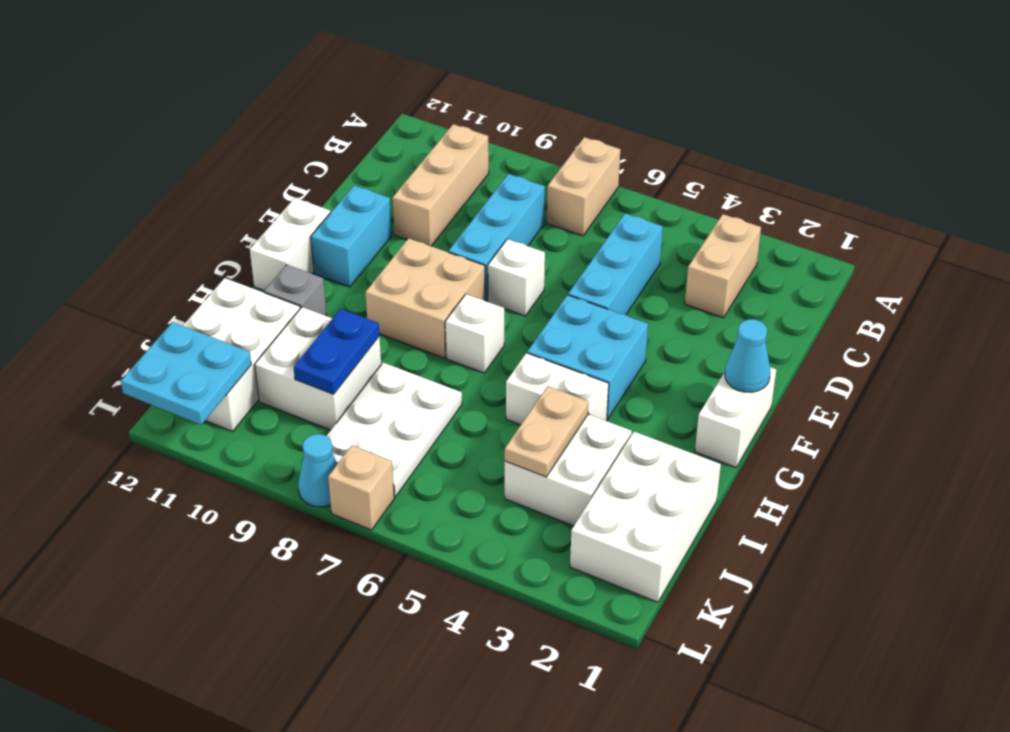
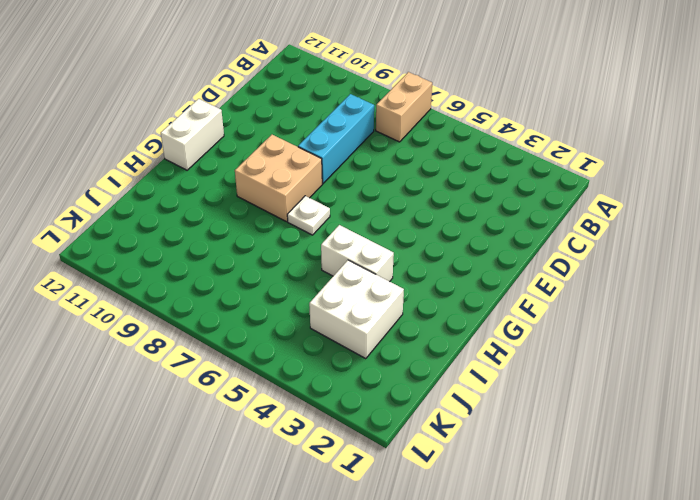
white 1x1 plate [287,196,330,235] -> white 1x1 brick [445,294,504,373]
none -> tan 1x2 brick [685,214,761,318]
none -> tan 1x3 brick [393,124,489,246]
none -> cyan 1x3 brick [568,214,663,315]

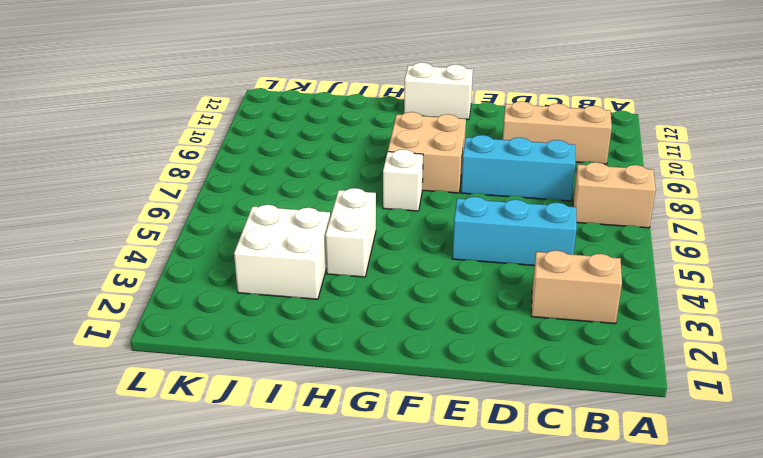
none -> white 1x1 brick [488,239,545,316]
none -> cyan 1x2 brick [311,185,392,287]
none -> white 1x2 brick [695,367,776,467]

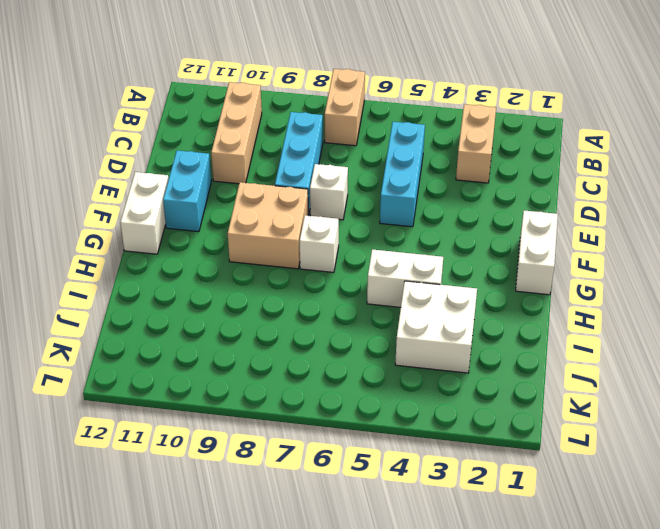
none -> cyan 2x2 brick [527,295,648,419]
none -> grey 1x1 brick [264,265,327,316]
none -> white 2x3 brick [570,432,721,602]

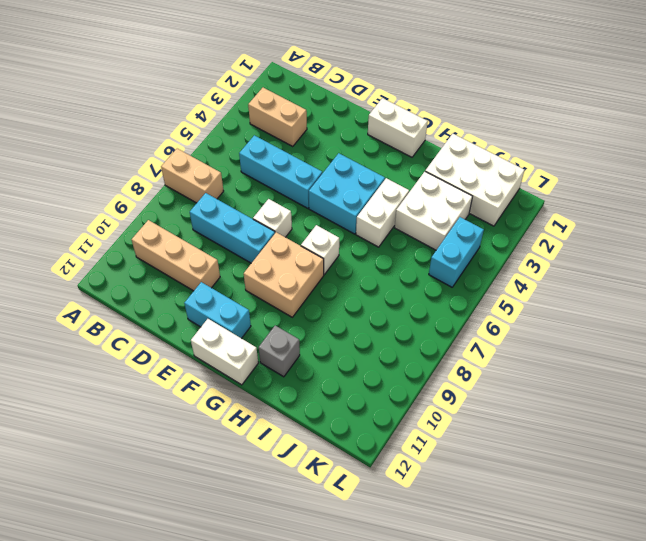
cyan 1x2 brick [429,217,484,287] -> none
none -> white 2x3 plate [327,363,462,497]
none -> white 2x2 brick [255,307,381,430]
none -> white 2x3 brick [183,278,300,431]

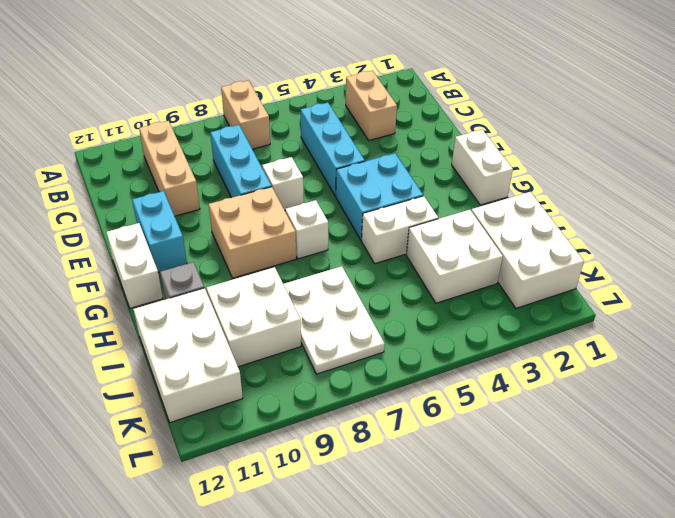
none -> tan 1x1 brick [328,445,394,530]
none -> cyan 1x1 cone [298,434,337,507]
none -> cyan 1x1 cone [725,319,770,392]

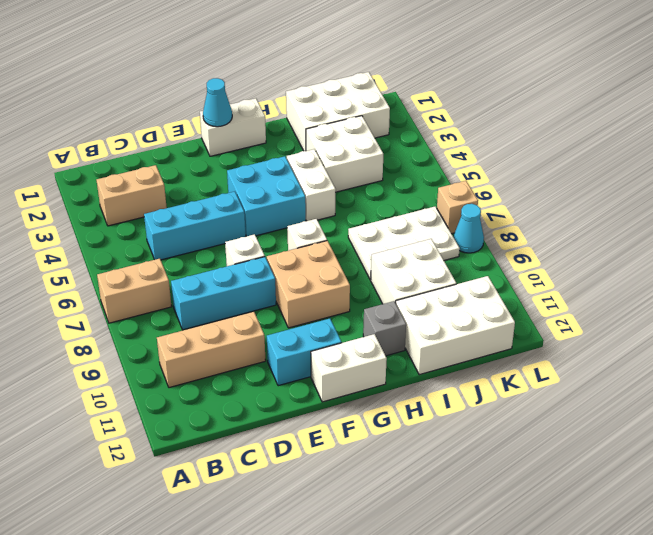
none -> tan 1x2 plate [505,386,589,477]
none -> blue 1x2 plate [294,309,379,394]
none -> cyan 2x2 plate [121,322,251,425]

